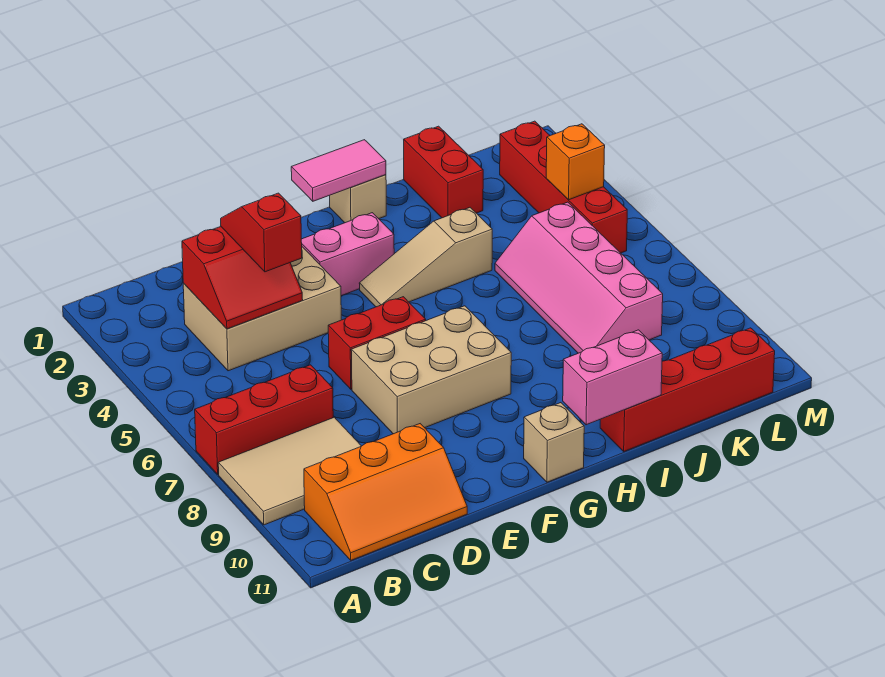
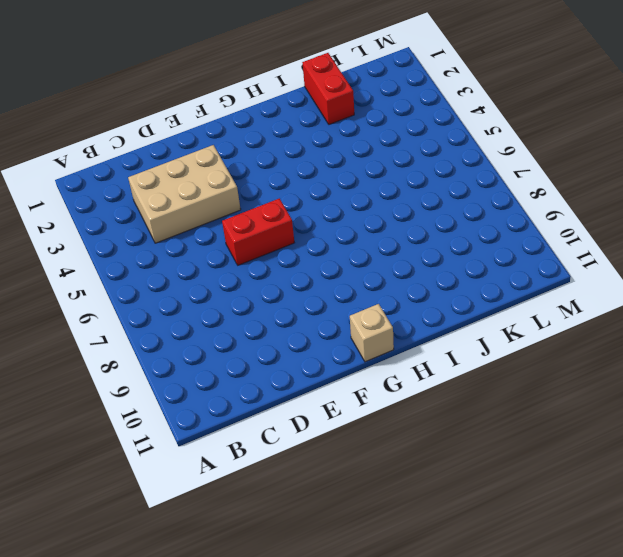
none -> red 1x3 brick [195,365,333,474]
none -> tan 2x3 tile [218,417,361,525]
none -> orange 2x3 slope [304,424,467,560]

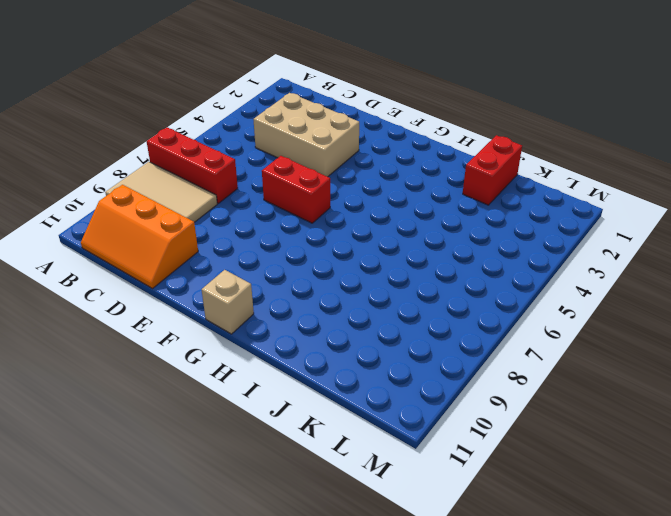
none -> tan 2x3 brick [351,306,511,434]
none -> pink 1x2 brick [301,213,394,296]
none -> tan 1x3 slope [359,208,492,307]

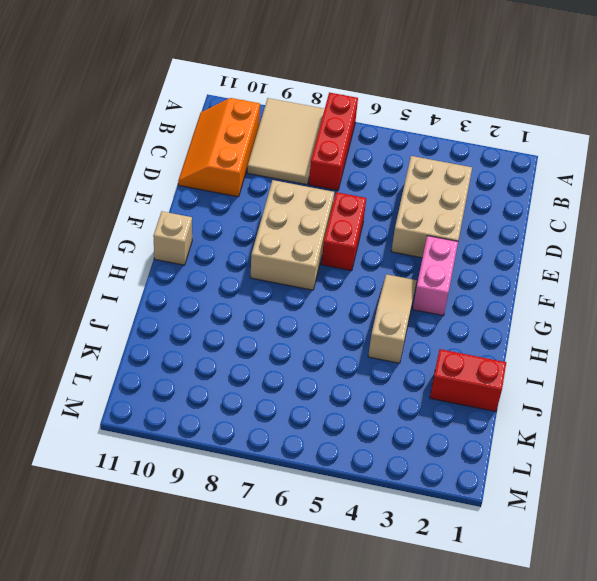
none -> tan 1x1 brick [330,175,386,223]
none -> red 1x4 brick [600,328,775,451]
none -> pink 2x4 slope [495,202,663,353]

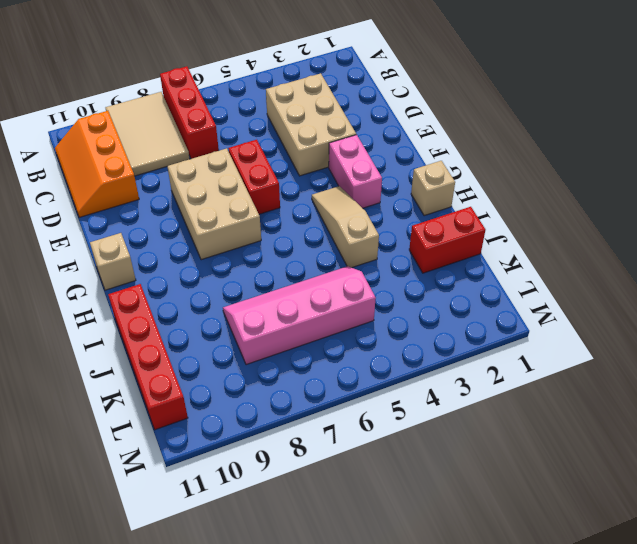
none -> red 1x4 brick [500,121,627,253]
none -> red 2x2 slope [182,227,303,329]
none -> pink 1x2 tile [291,140,386,201]

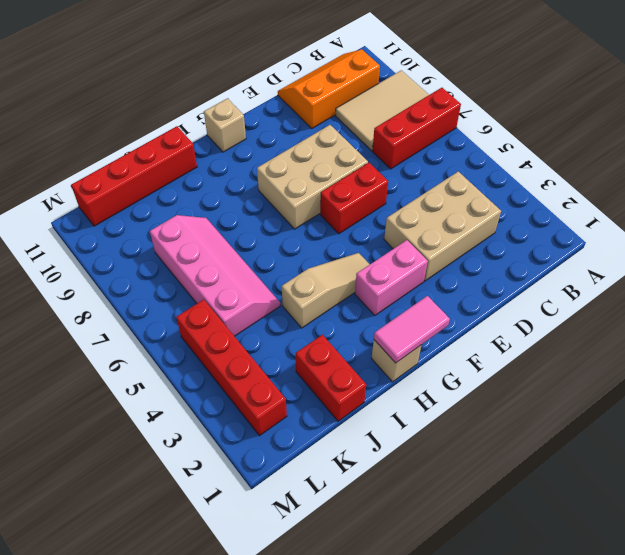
none -> red 2x2 slope [182,227,303,329]
none -> pink 1x2 brick [563,330,662,425]
none -> orange 1x1 brick [546,124,605,200]

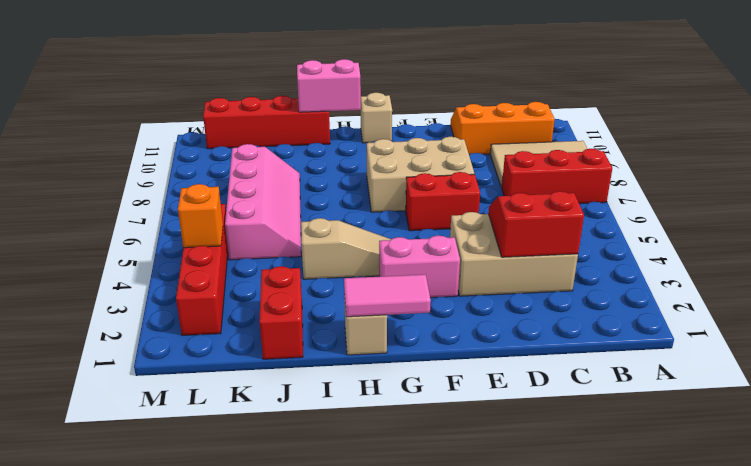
none -> red 1x2 slope [221,193,302,272]

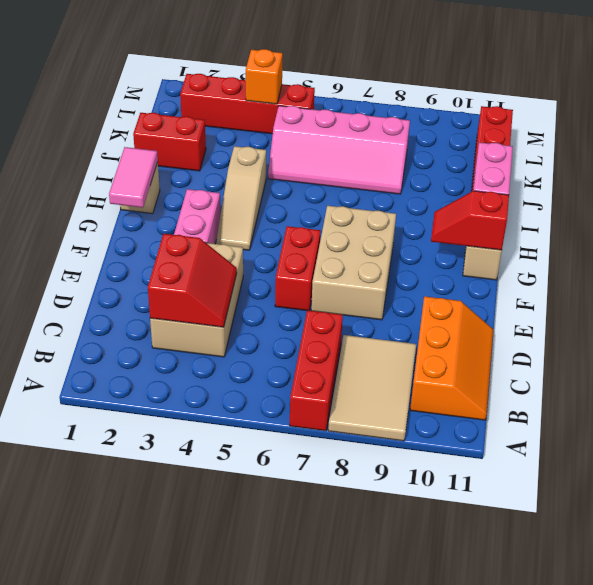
red 1x2 slope [431,191,509,250] -> red 1x2 slope moved to [221,193,302,272]

